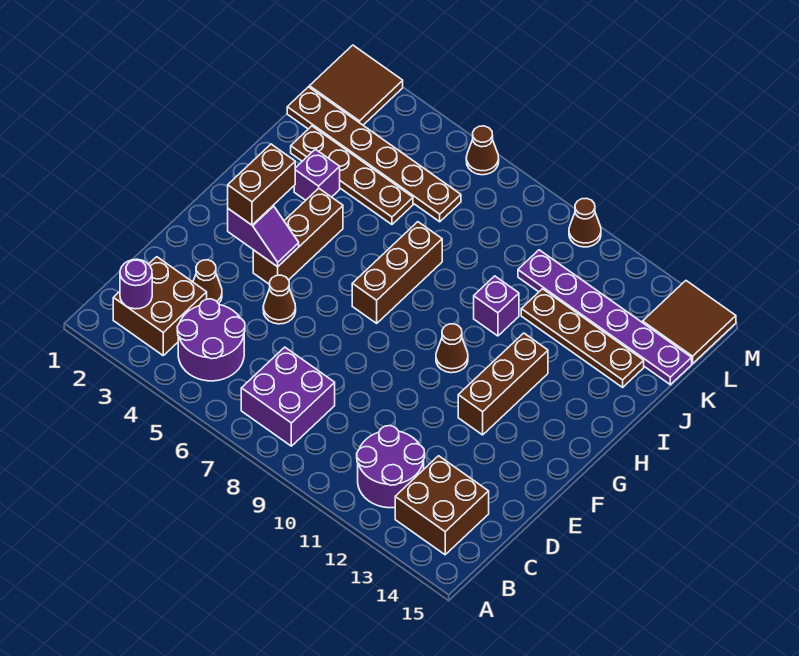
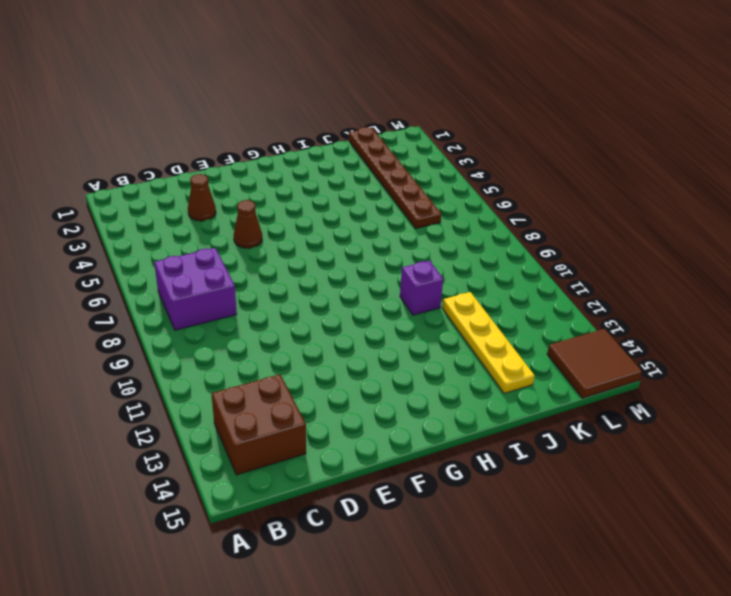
yellow 1x4 plate [442,292,535,393] -> brown 1x4 plate [521,289,644,387]
none -> brown 2x2 brick [113,257,207,355]
none -> purple 2x2 round brick [177,299,245,381]
none -> purple 2x2 round brick [357,426,425,508]

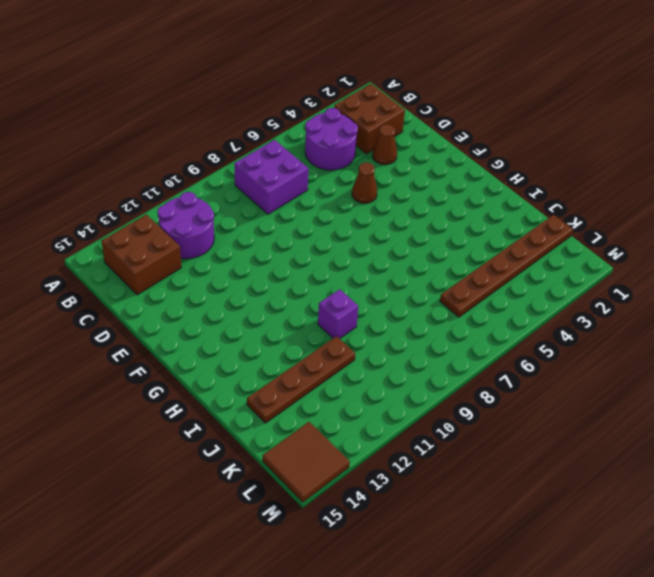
none -> brown 1x3 brick [253,188,343,285]
none -> brown 1x3 brick [458,333,548,435]
none -> brown 1x3 brick [352,222,442,323]

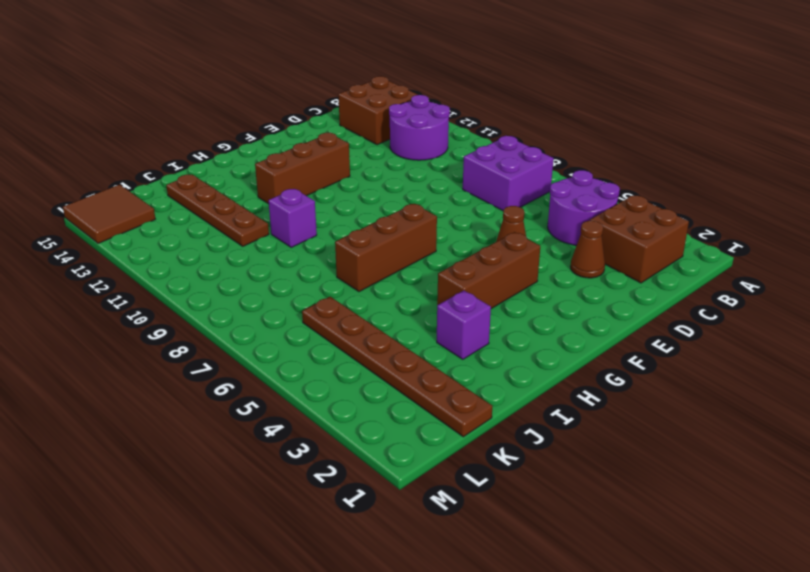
none -> brown 1x1 cone [436,324,468,373]
none -> brown 1x4 plate [291,126,413,224]
none -> purple 1x6 plate [518,250,692,385]

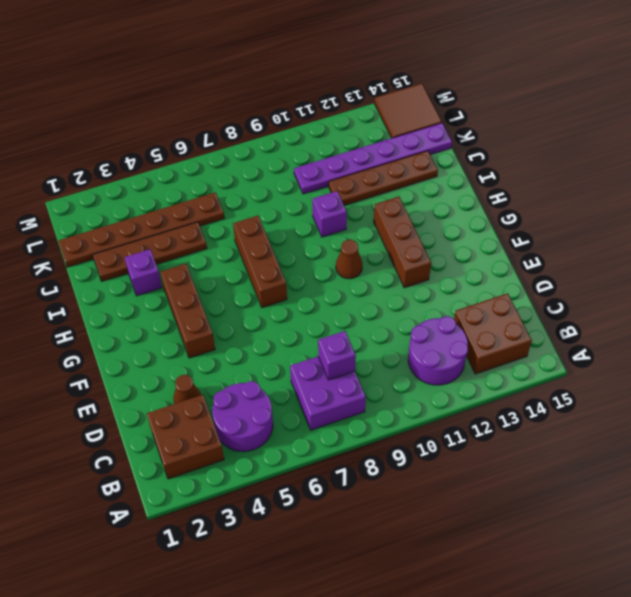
purple 1x1 brick [318,331,356,380] -> none
none -> brown 1x1 cone [263,275,296,324]
none -> brown 2x2 tile [309,45,403,125]
none -> brown 1x1 cone [466,126,499,175]

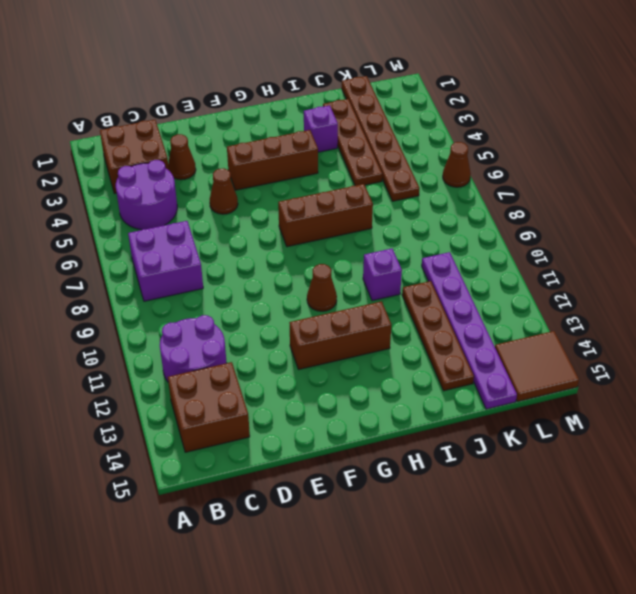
none -> brown 2x2 tile [309,45,403,125]
none -> brown 1x1 cone [569,198,601,247]
none -> purple 1x1 round brick [120,259,152,309]

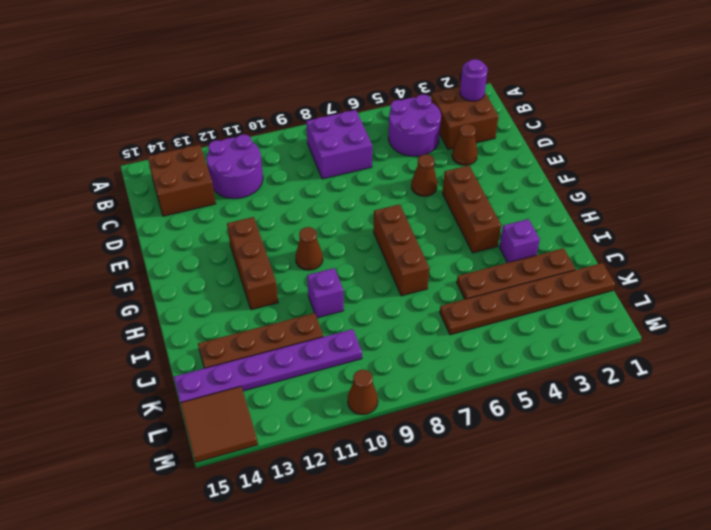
none -> brown 2x2 tile [309,45,403,125]
none -> brown 1x1 cone [466,126,499,175]
none -> purple 1x2 slope [228,206,299,267]

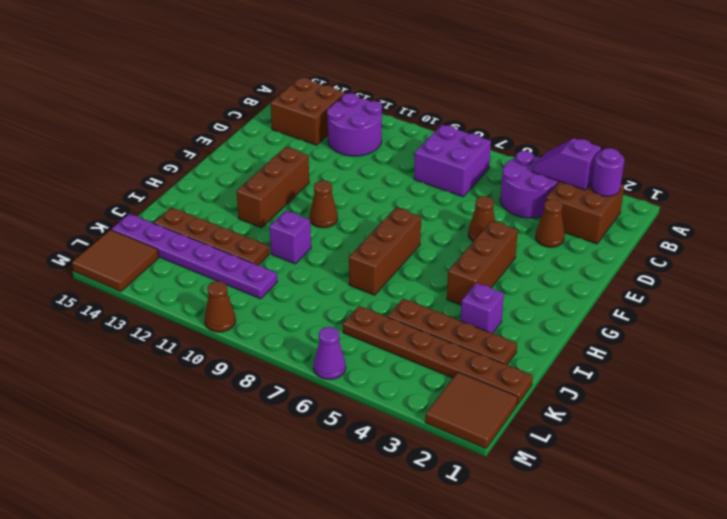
purple 1x2 slope [532,138,601,190] -> purple 1x2 slope moved to [228,206,299,267]
purple 1x1 cone [314,327,346,379] -> brown 1x1 cone [466,126,499,175]
none -> brown 1x2 brick [228,144,295,225]

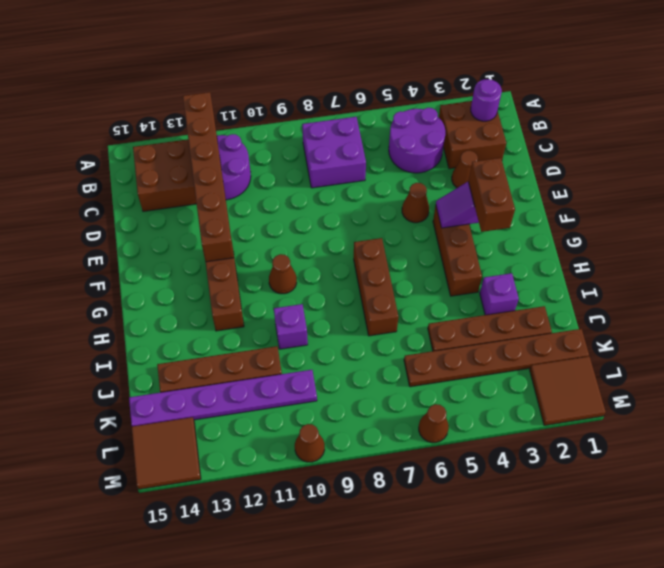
brown 1x6 brick [183,92,234,262] -> none

